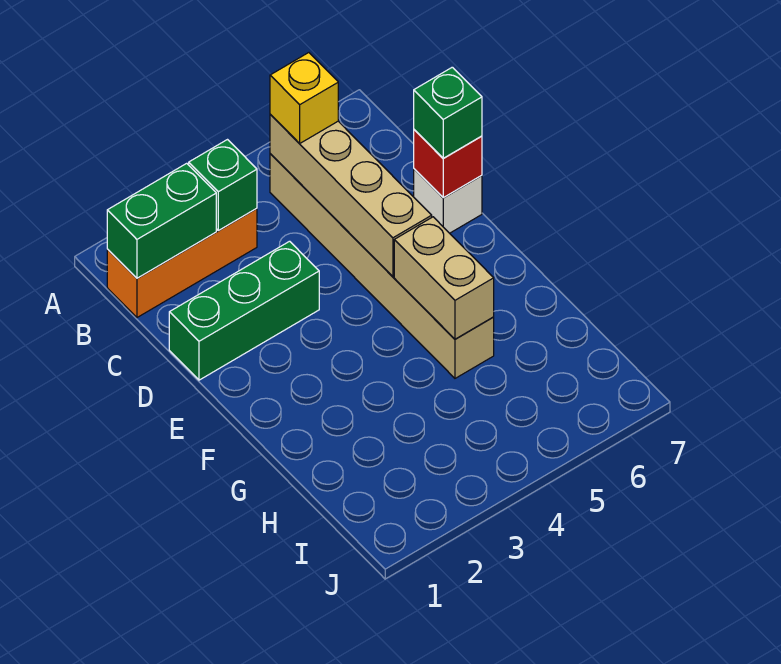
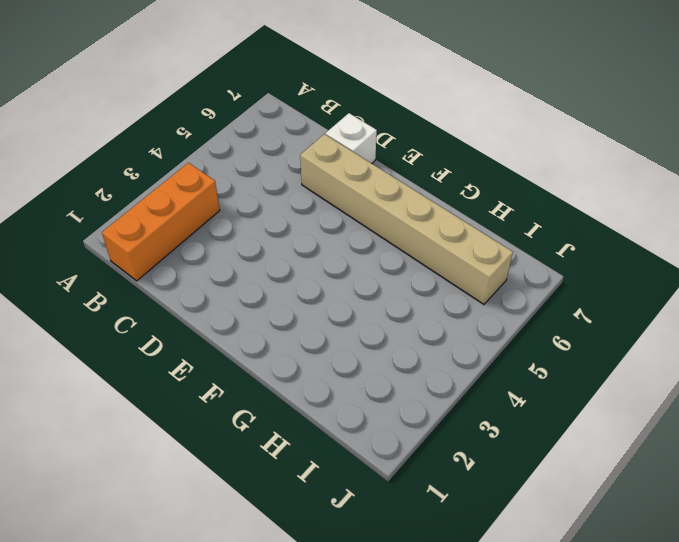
tan 1x6 brick [300,134,513,304] -> tan 1x6 brick moved to [270,154,494,378]
none -> green 1x3 brick [169,241,319,380]
none -> green 1x2 brick [107,163,216,278]

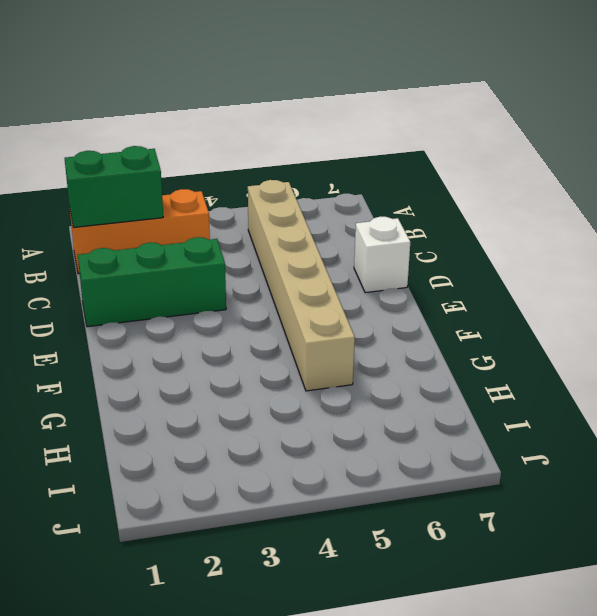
none -> green 1x1 brick [189,140,257,230]
none -> tan 1x4 brick [270,115,432,277]

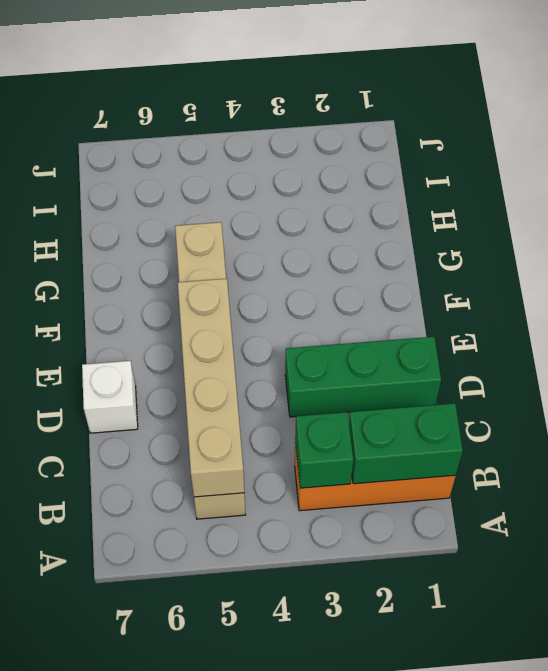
none -> red 1x1 brick [414,130,482,197]
none -> tan 1x2 brick [394,217,494,339]

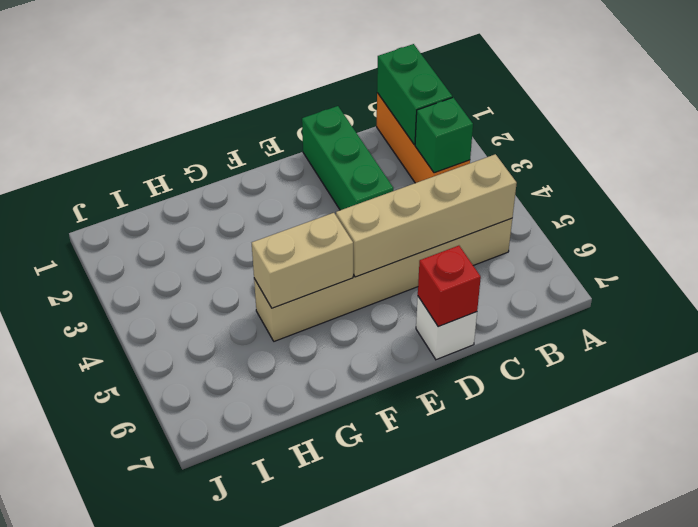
none -> yellow 1x1 brick [270,53,338,144]
none -> green 1x1 brick [414,67,482,158]

